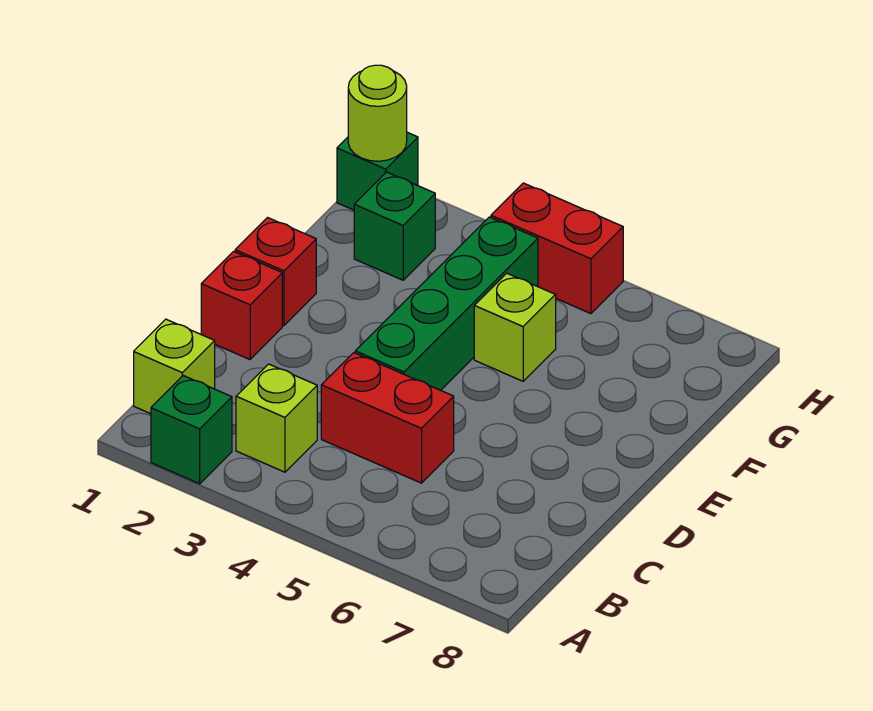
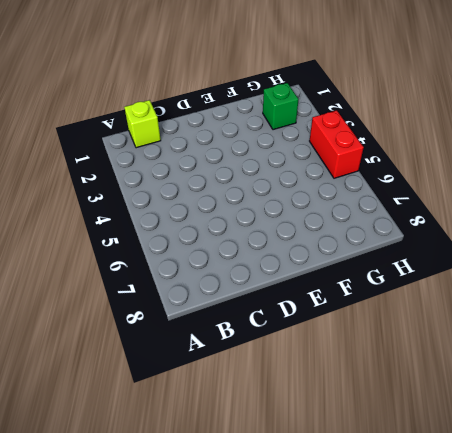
none -> green 1x1 brick [151,376,232,484]
none -> lime 1x1 brick [236,364,317,472]
none -> red 1x2 brick [321,353,454,483]

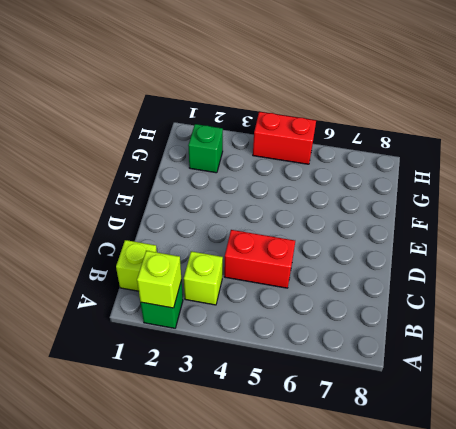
lime 1x1 brick [137,251,181,308] -> lime 1x1 brick moved to [474,273,556,381]
none -> red 1x1 brick [201,251,282,359]
none -> green 1x4 brick [355,217,538,390]
none -> red 1x1 brick [235,218,316,326]

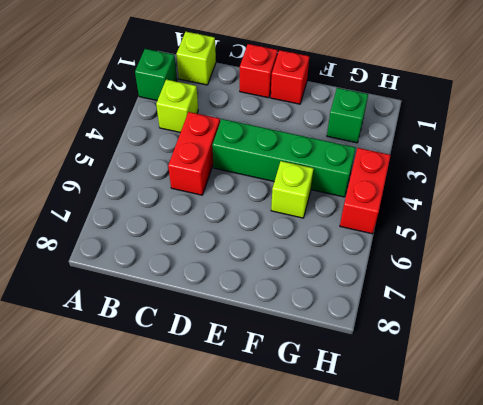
none -> green 1x1 brick [337,132,418,210]
none -> lime 1x1 round brick [348,65,407,161]

